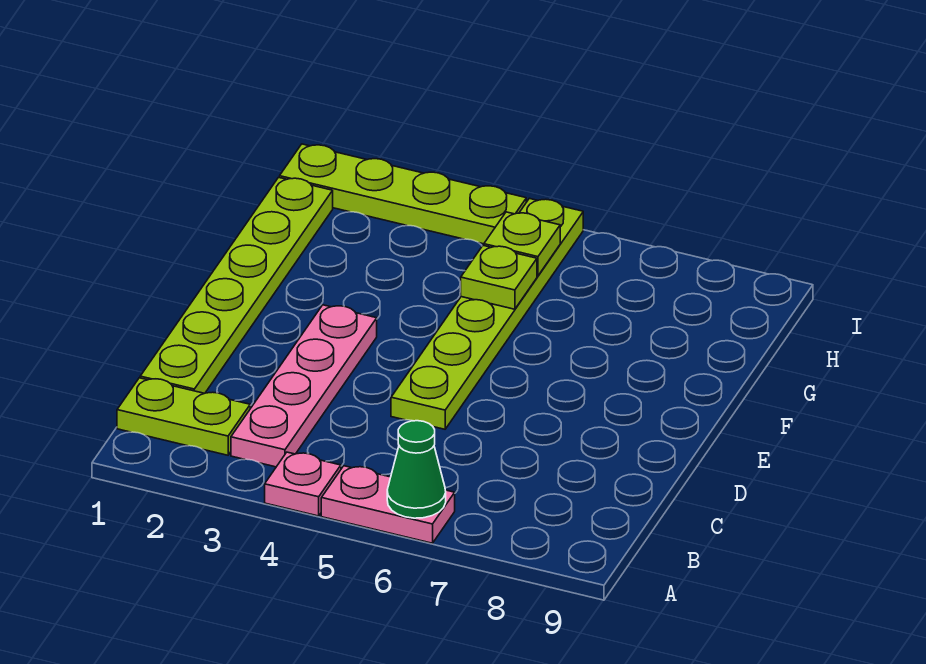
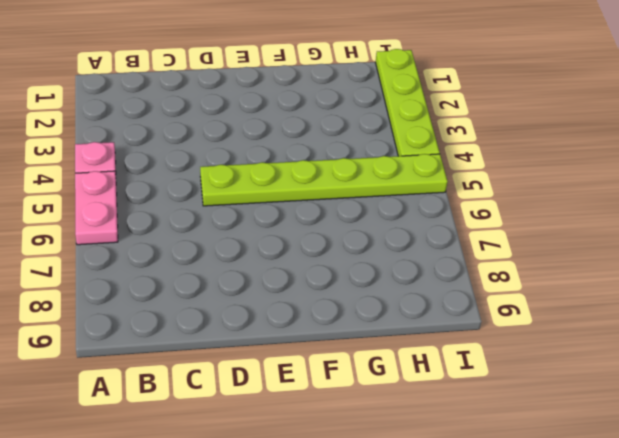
none -> lime 1x2 plate [117,378,250,455]
none -> pink 1x4 plate [231,305,377,467]

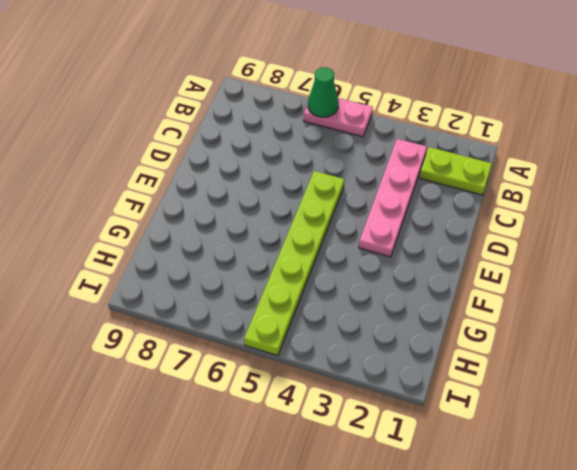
none -> pink 1x1 plate [265,452,341,516]
none -> lime 1x6 plate [140,177,333,393]

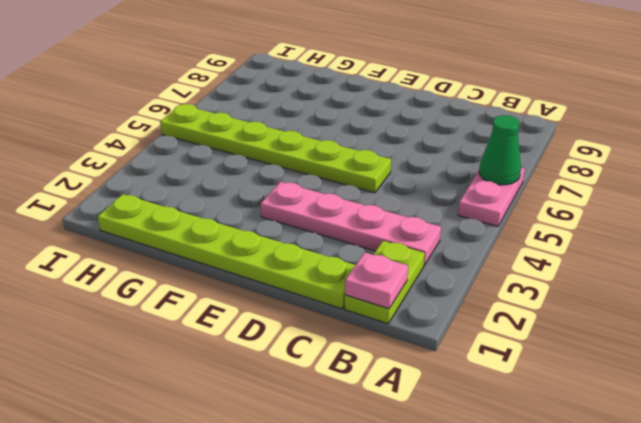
pink 1x1 plate [345,253,408,309] -> pink 1x1 plate moved to [265,452,341,516]
none -> lime 1x4 plate [280,144,526,244]
none -> lime 1x1 plate [461,246,537,309]

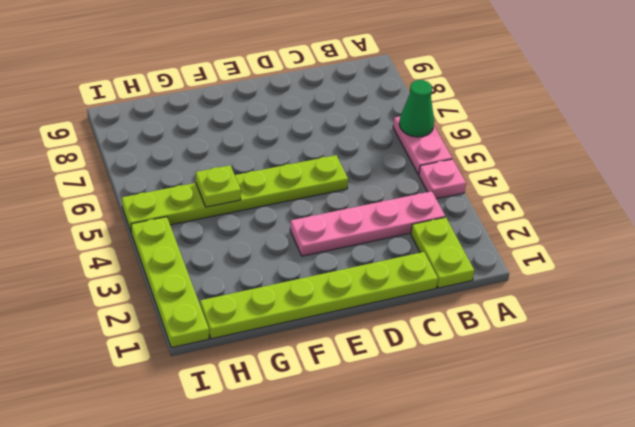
none -> lime 1x1 plate [484,212,560,276]

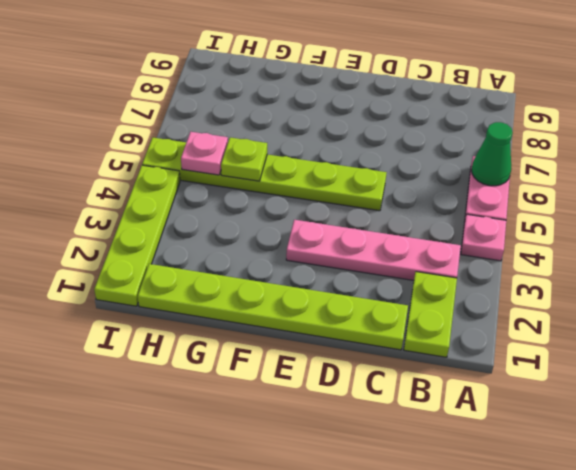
pink 1x1 plate [181,132,228,175] -> lime 1x1 plate [484,212,560,276]

